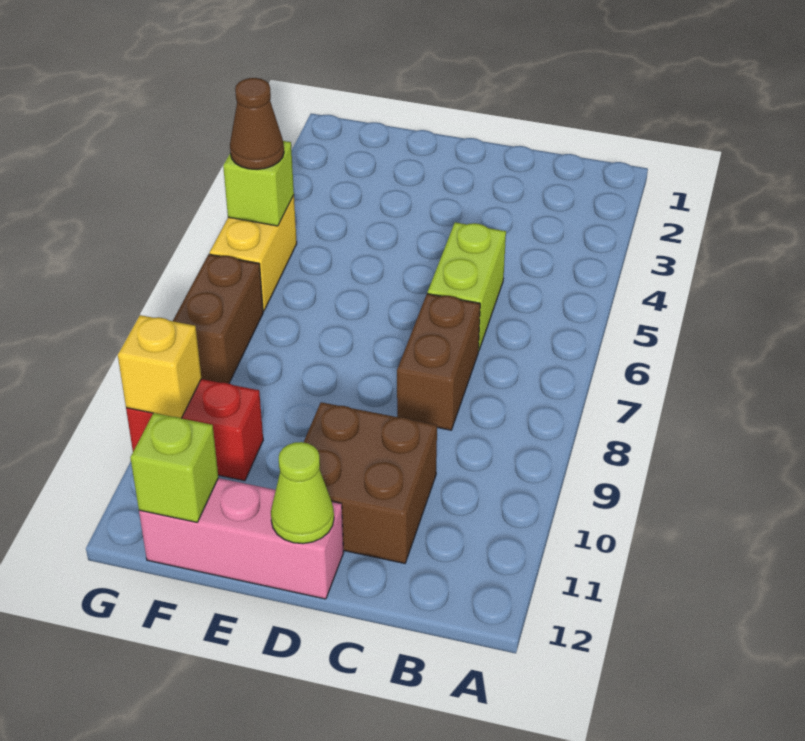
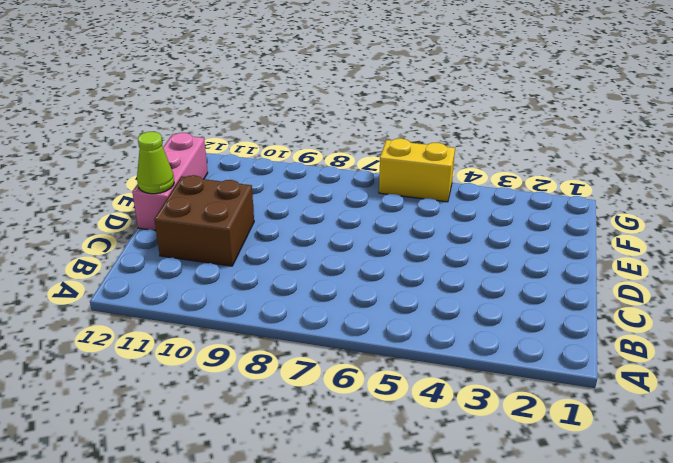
none -> lime 1x2 brick [427,222,506,351]
none -> brown 1x2 brick [397,294,480,430]
none -> red 1x2 brick [126,379,263,481]

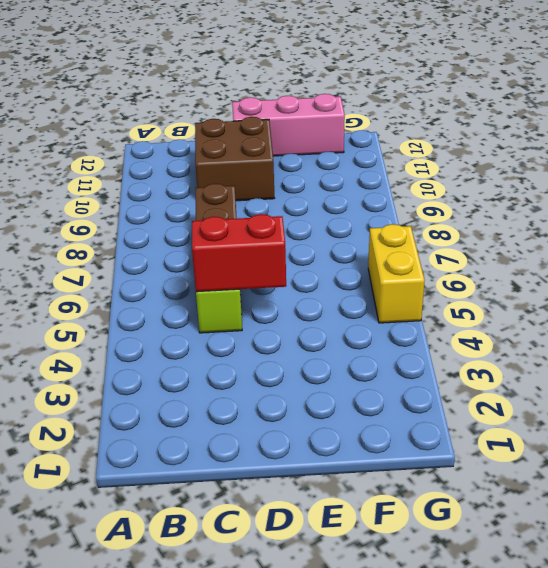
red 1x2 brick [192,214,286,292] -> red 1x2 brick moved to [126,379,263,481]
none -> brown 1x2 brick [173,254,263,383]
none -> lime 1x1 cone [271,442,334,544]
none -> lime 1x1 brick [130,413,218,522]

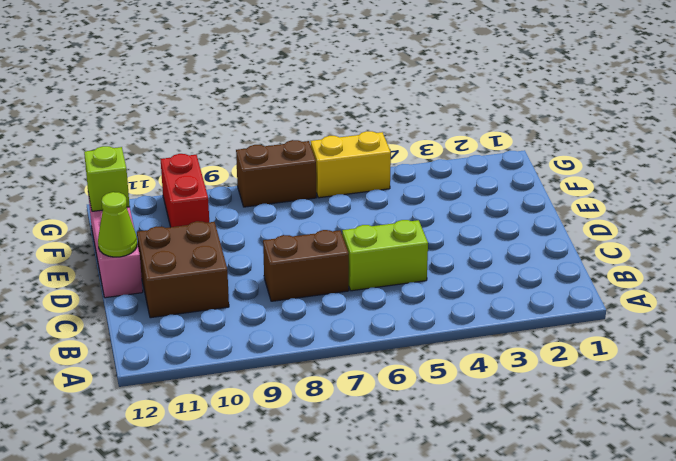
none -> lime 1x1 brick [223,141,294,226]
none -> yellow 1x1 brick [118,315,201,418]
none -> brown 1x1 cone [230,78,284,169]

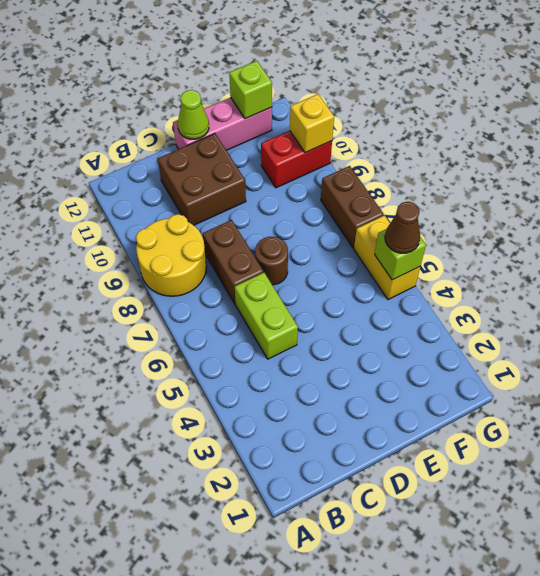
yellow 2x2 round brick [136,214,206,296] -> none
brown 1x1 round brick [255,237,288,285] -> none

